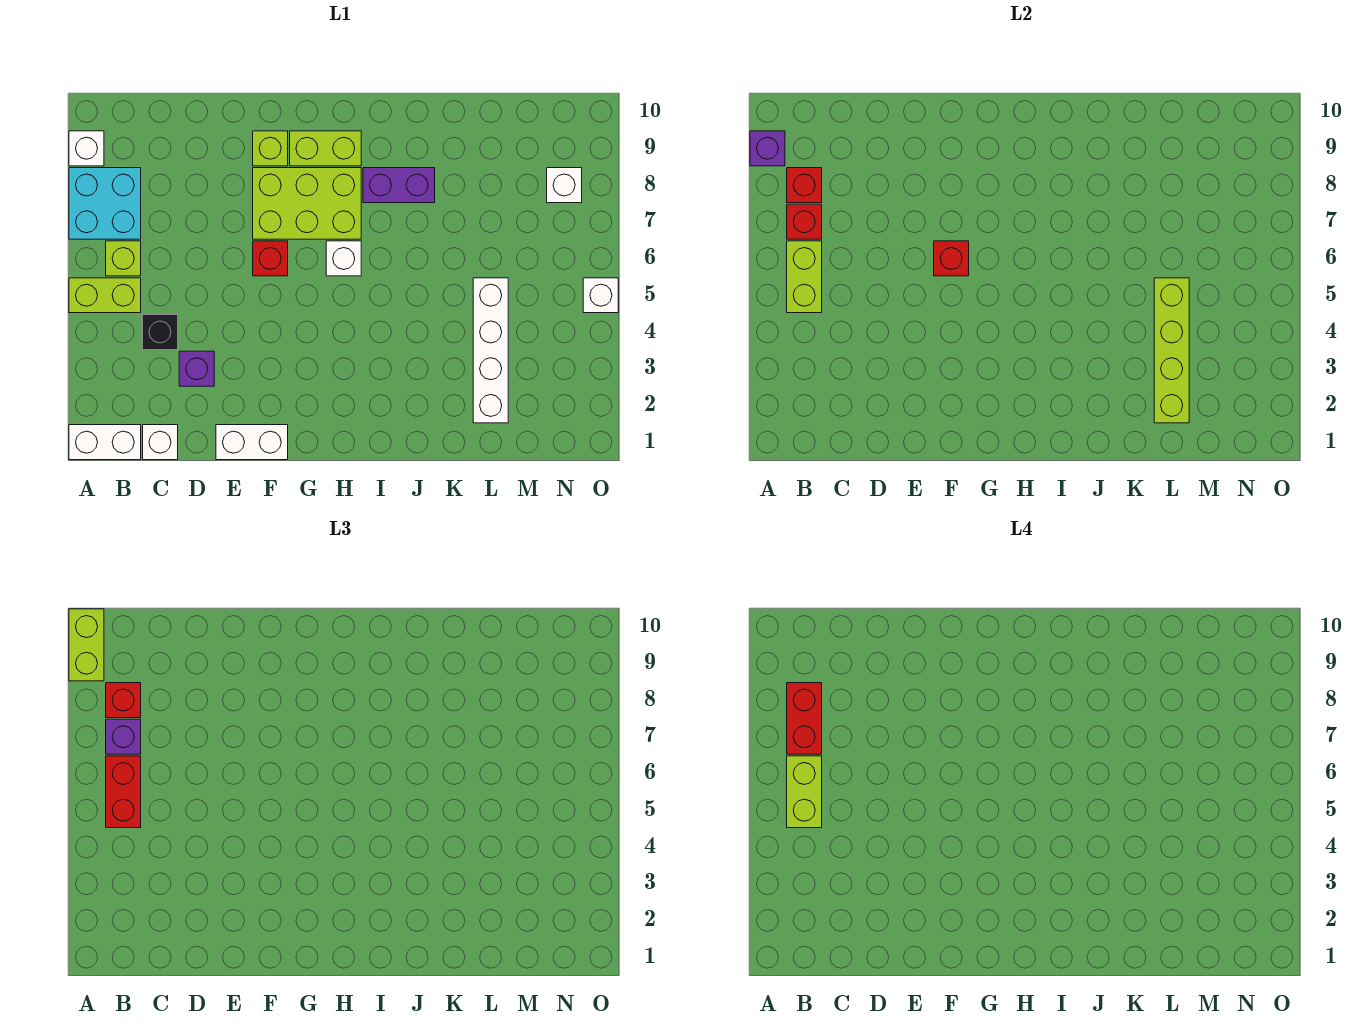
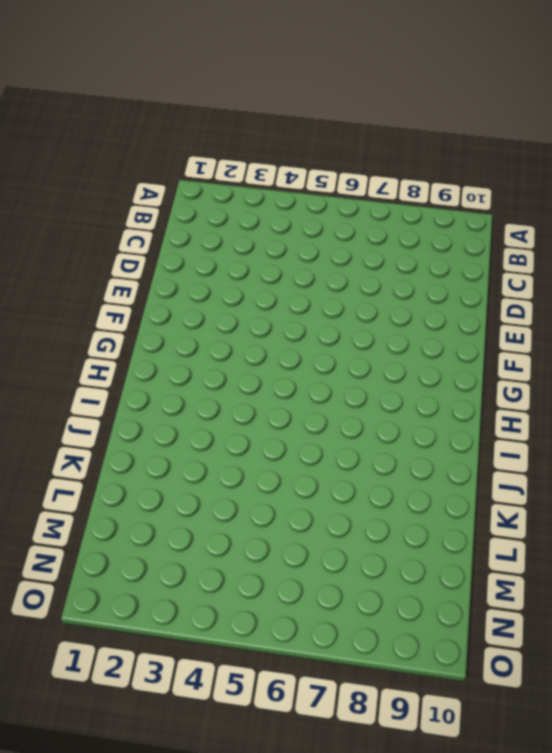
none -> white 1x2 brick [69,425,141,460]
none -> lime 1x2 brick [69,278,141,313]
none -> cyan 2x2 brick [69,168,141,239]
none -> white 1x1 brick [69,131,104,166]

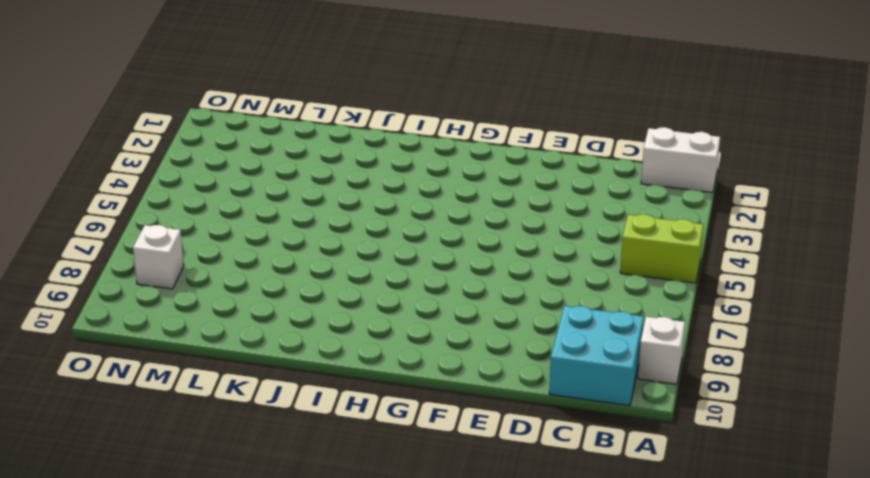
cyan 2x2 brick [549,306,644,406] -> cyan 2x2 brick moved to [69,168,141,239]
none -> lime 1x1 brick [106,241,141,276]
none -> white 1x1 brick [143,425,178,460]
none -> black 1x1 brick [143,315,178,350]
none -> purple 1x1 brick [179,351,214,386]

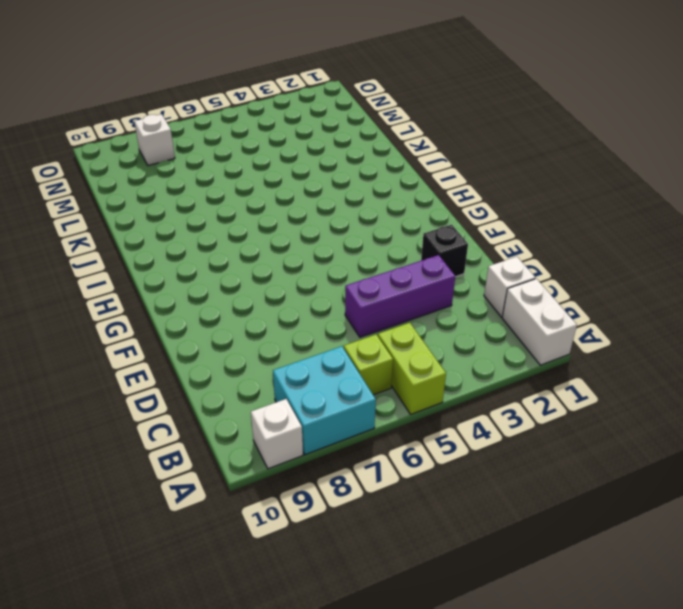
purple 1x3 brick [345,255,455,337] -> purple 1x1 brick [179,351,214,386]
black 1x1 brick [421,225,468,277] -> black 1x1 brick moved to [143,315,178,350]
none -> white 1x2 brick [216,425,288,460]
none -> red 1x1 brick [253,241,288,276]
none -> lime 2x3 brick [253,168,361,239]
none -> lime 1x1 brick [253,131,288,166]

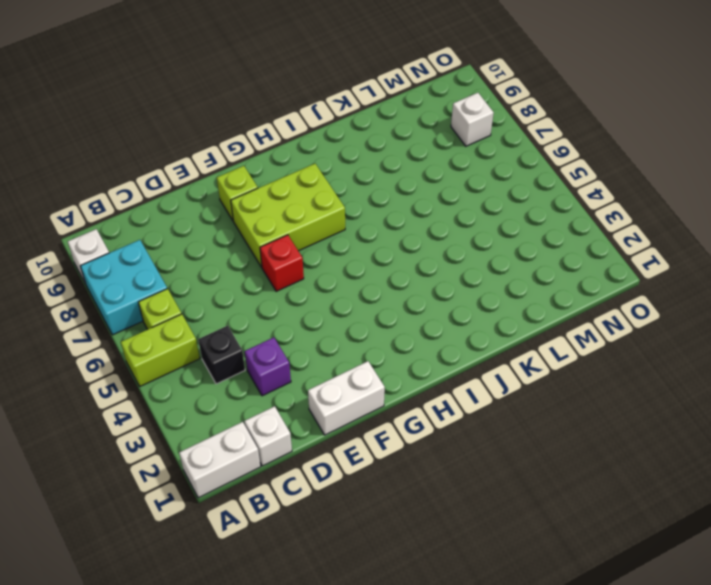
none -> lime 1x2 brick [290,131,361,166]
none -> white 1x1 brick [326,241,361,276]
none -> purple 1x2 brick [363,168,435,203]
none -> white 1x4 brick [473,278,508,423]

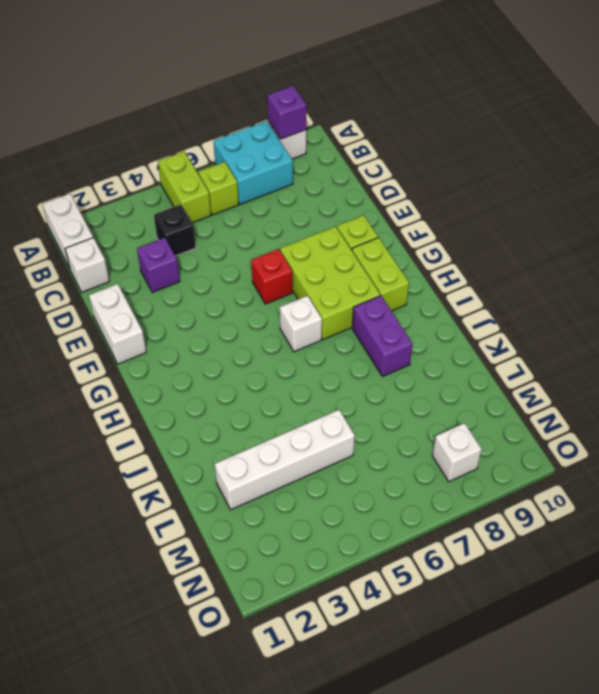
none -> white 1x1 brick [583,278,618,313]
none -> lime 1x2 brick [787,241,822,313]
none -> red 1x1 brick [787,204,822,239]
none -> red 1x1 brick [787,168,822,203]

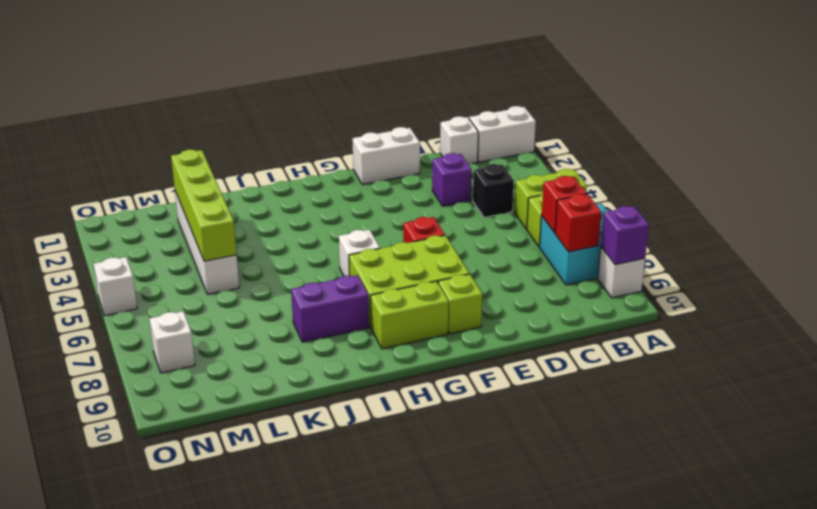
none -> lime 1x2 brick [787,241,822,313]
none -> red 1x1 brick [934,241,969,276]
none -> lime 1x2 brick [69,609,104,681]
none -> red 1x2 brick [106,756,141,828]

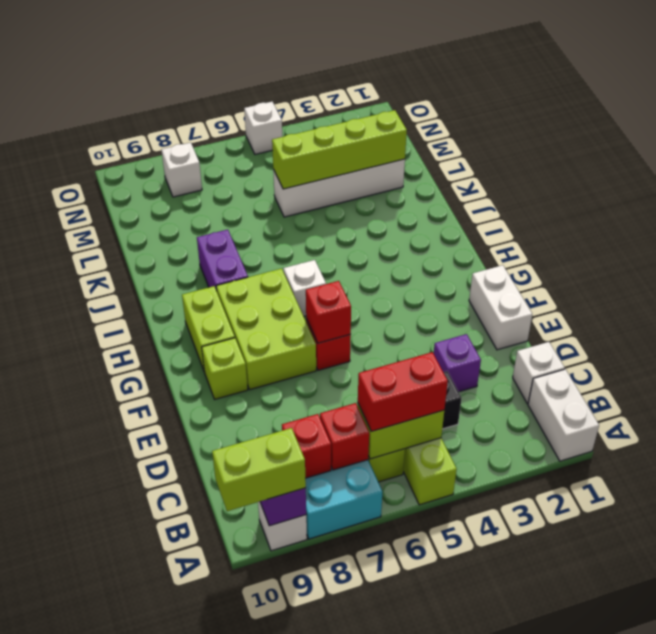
none -> purple 1x1 brick [106,719,141,754]
none -> red 1x1 brick [106,683,141,718]
none -> lime 1x2 brick [787,756,822,828]
none -> red 1x2 brick [787,683,822,754]

